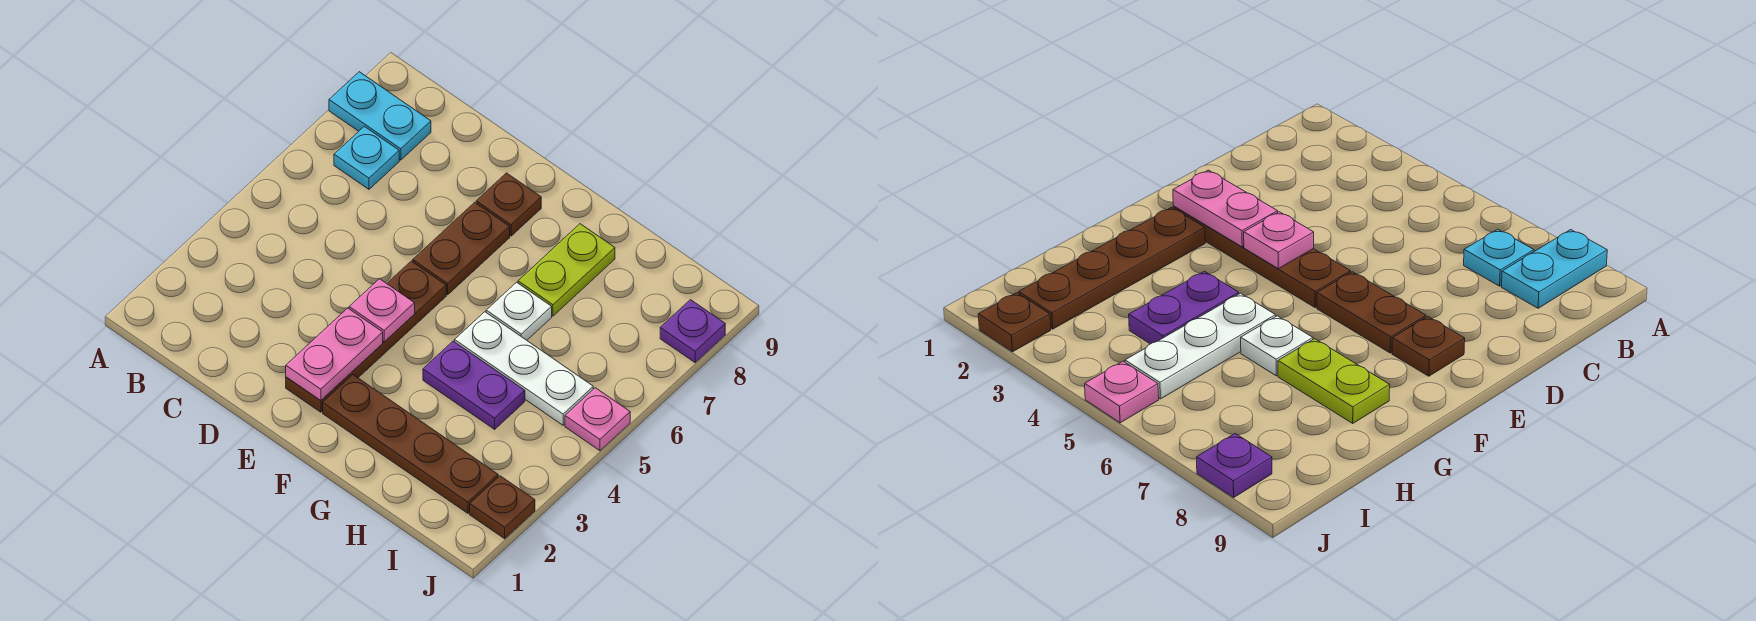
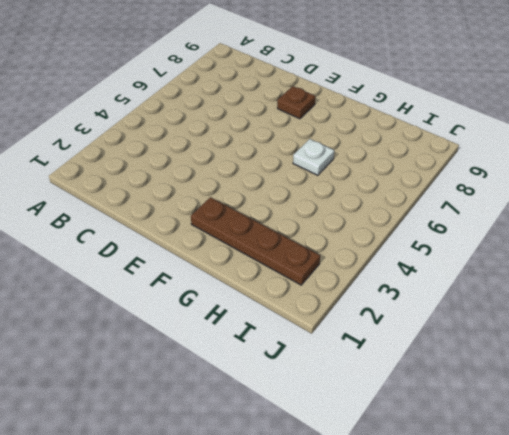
none -> cyan 1x2 plate [329,72,431,160]
none -> cyan 1x1 plate [334,126,399,189]
none -> brown 1x4 plate [286,261,446,412]

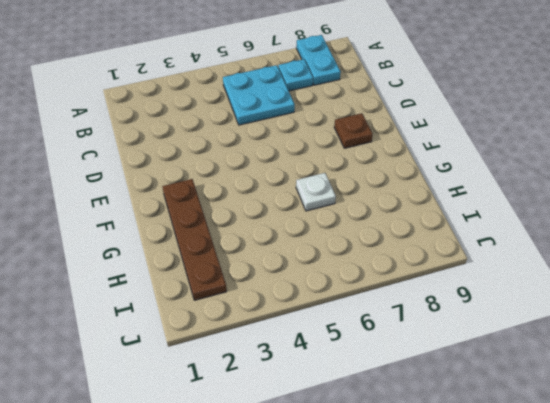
cyan 2x2 plate [223,65,295,125] -> none
none -> brown 1x4 plate [286,261,446,412]
none -> brown 1x2 plate [413,202,510,295]
none -> purple 1x2 plate [423,341,525,429]

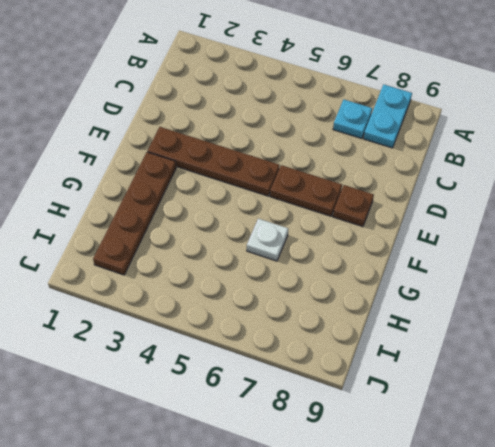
none -> purple 1x2 plate [423,341,525,429]
none -> white 1x3 plate [455,312,593,425]
none -> lime 1x2 plate [518,224,615,316]

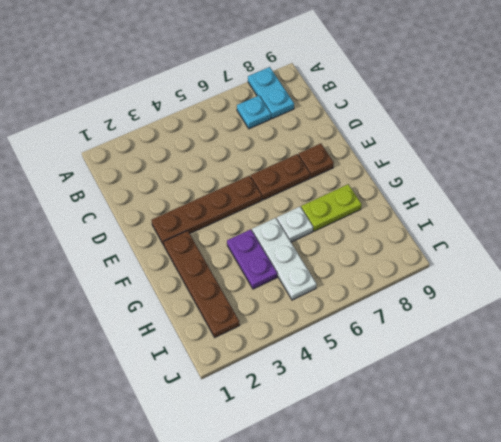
none -> brown 1x1 plate [470,476,535,539]
none -> pink 1x1 plate [565,388,630,451]
none -> purple 1x1 plate [660,300,725,362]

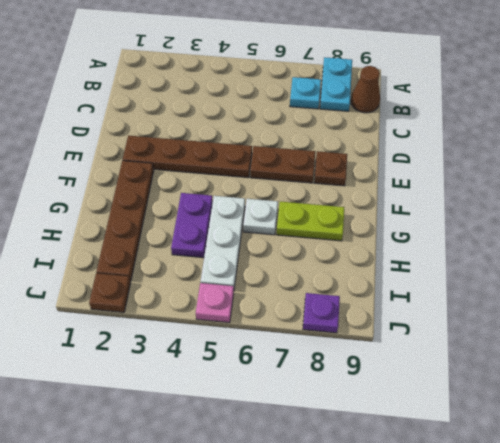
brown 1x1 cone [351,66,380,113] -> none
none -> pink 1x2 plate [286,308,383,400]
none -> pink 1x1 plate [349,279,415,342]

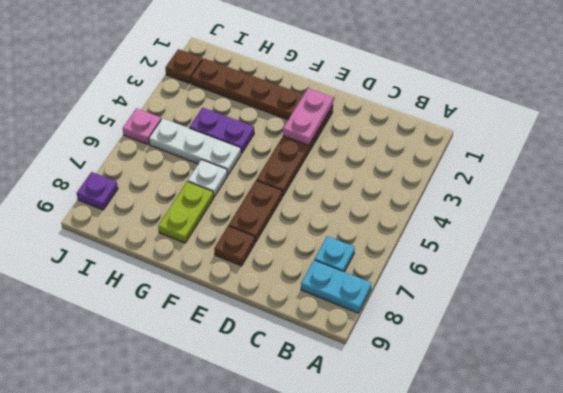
none -> pink 1x1 plate [349,279,415,342]

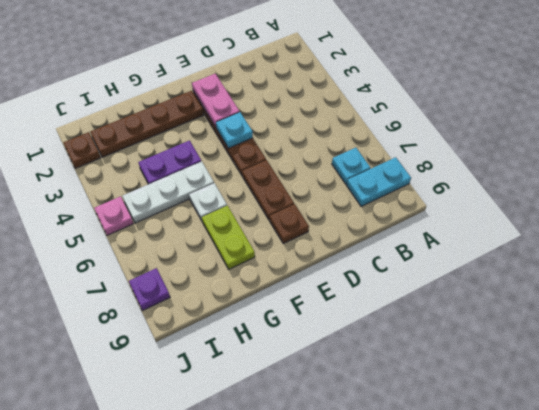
cyan 1x1 plate [216,112,253,148] -> pink 1x1 plate [349,279,415,342]

